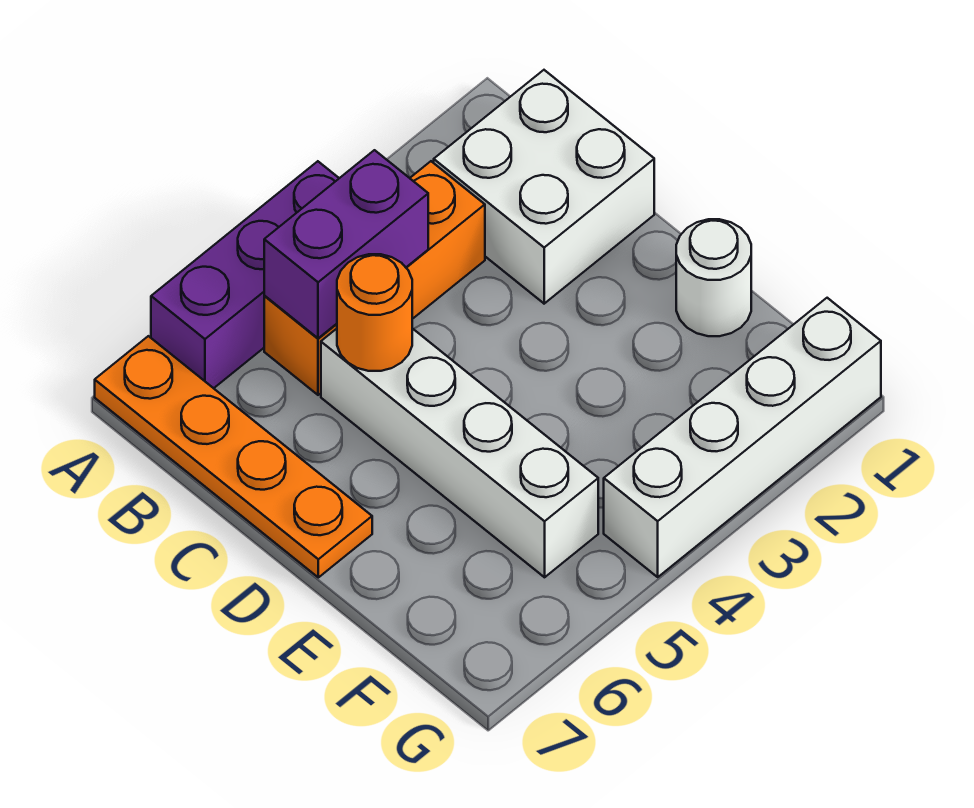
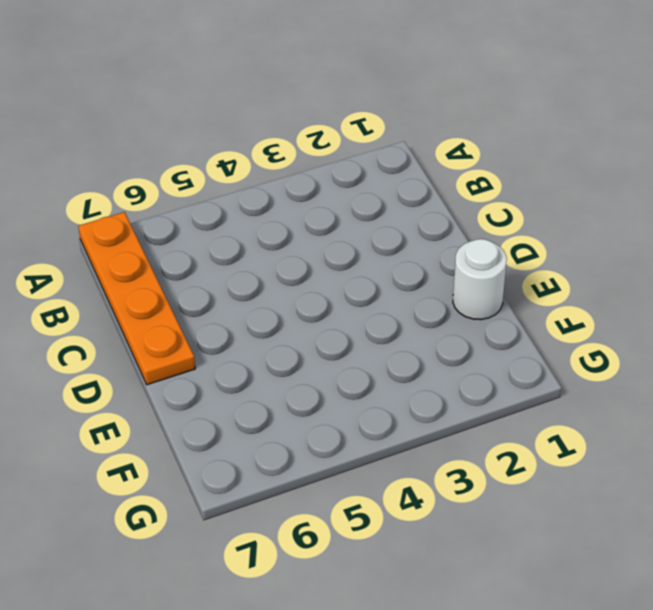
none -> purple 1x3 brick [151,161,339,388]
none -> white 2x2 brick [434,70,654,304]

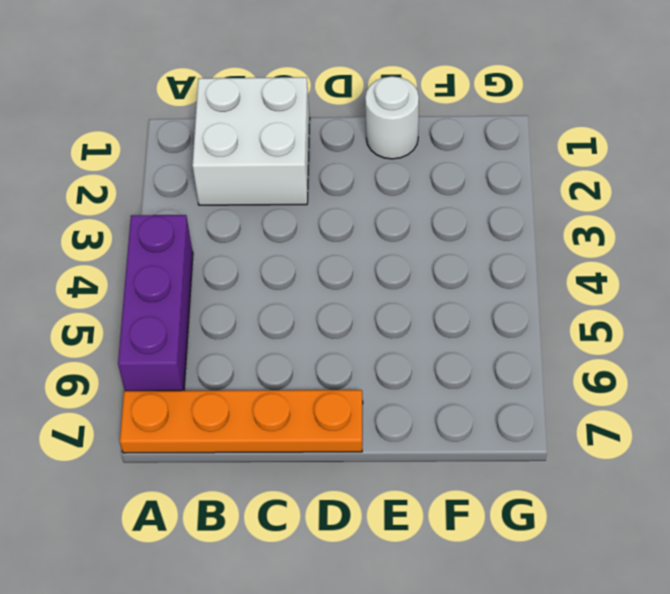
none -> orange 1x3 brick [264,161,485,395]
none -> white 1x4 brick [321,328,598,577]

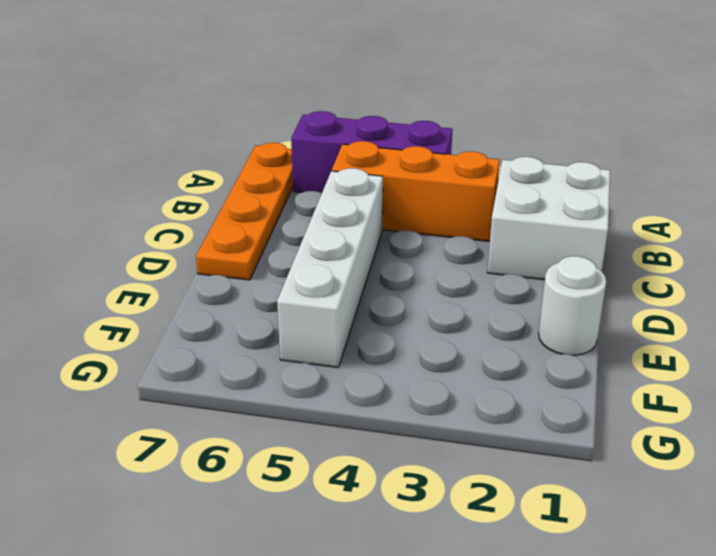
none -> white 1x4 brick [604,298,881,577]
none -> purple 1x2 brick [264,150,428,338]

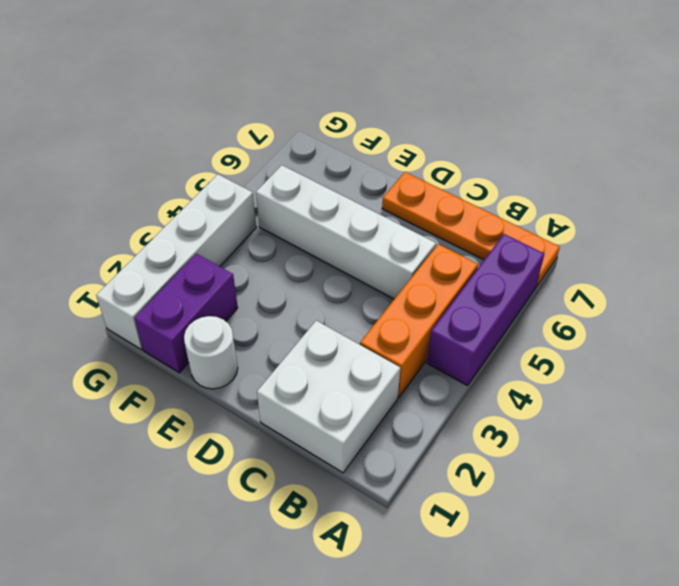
purple 1x2 brick [134,254,238,373] -> purple 1x2 brick moved to [264,150,428,338]
none -> orange 1x1 round brick [337,254,412,371]

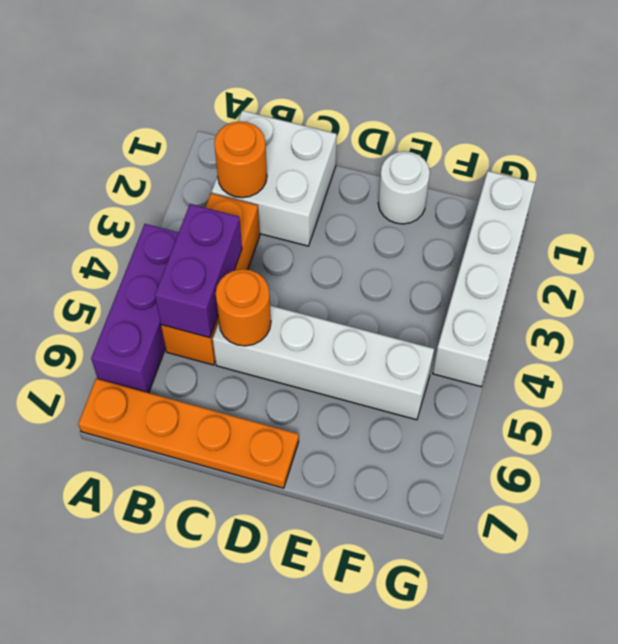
orange 1x1 round brick [214,121,267,198] -> none

